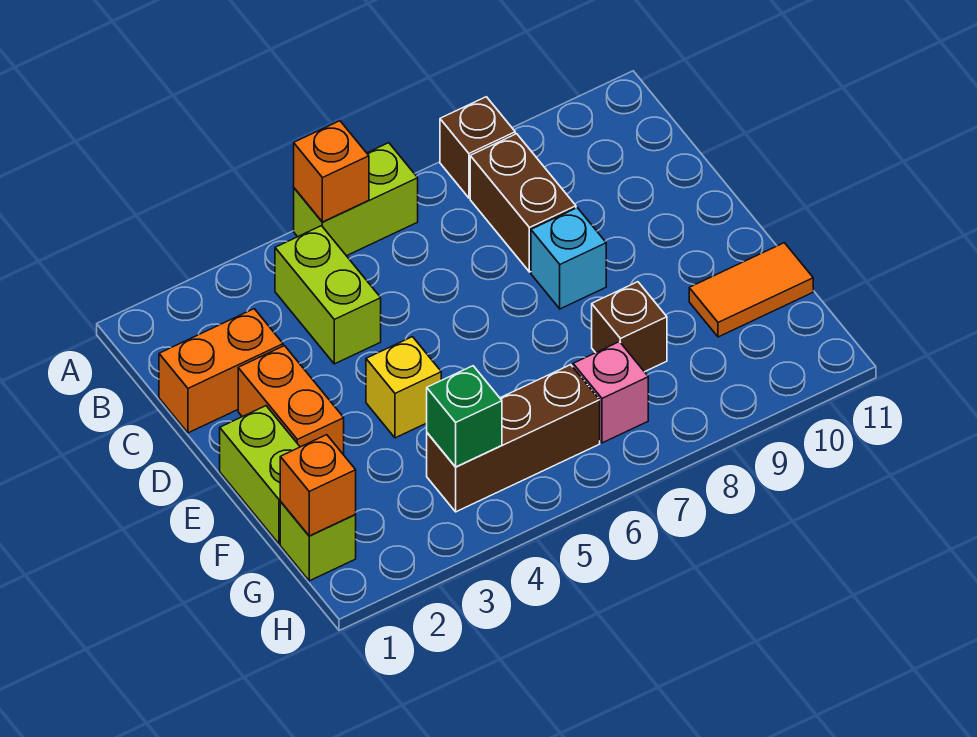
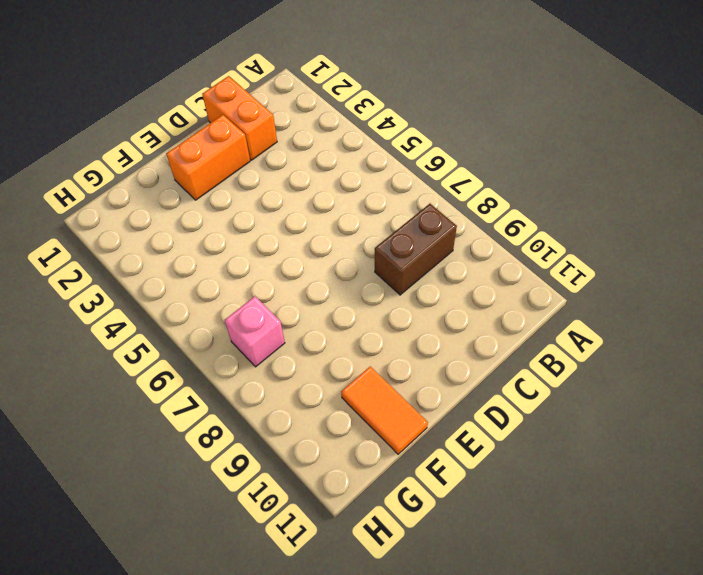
none -> lime 1x2 brick [294,143,418,256]
none -> brown 1x1 brick [440,97,515,198]
none -> lime 1x2 brick [275,226,381,364]

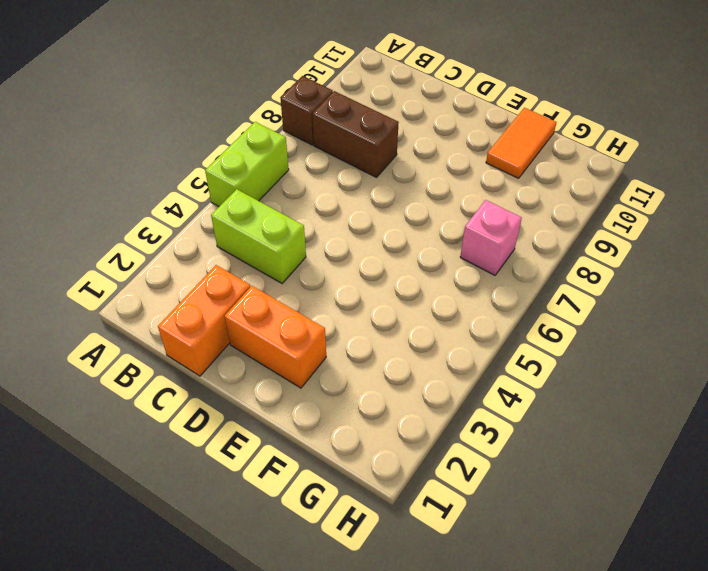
none -> cyan 1x1 brick [531,208,606,309]
none -> lime 1x2 brick [220,406,300,544]
none -> yellow 1x1 brick [366,337,441,438]

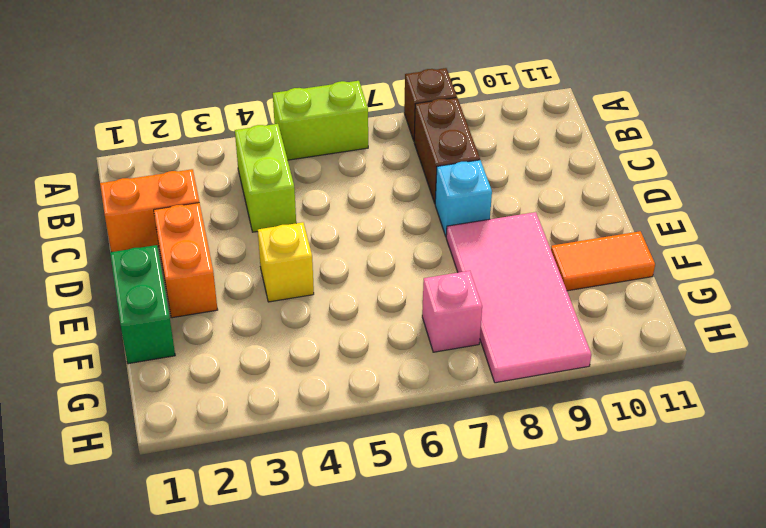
green 1x2 brick [110,245,175,364] -> lime 1x2 brick [220,406,300,544]
pink 2x4 tile [446,212,591,383] -> brown 1x1 brick [592,282,667,372]
none -> lime 1x1 brick [280,502,356,581]
none -> brown 1x3 brick [427,365,600,512]
none -> orange 1x1 brick [294,121,369,222]

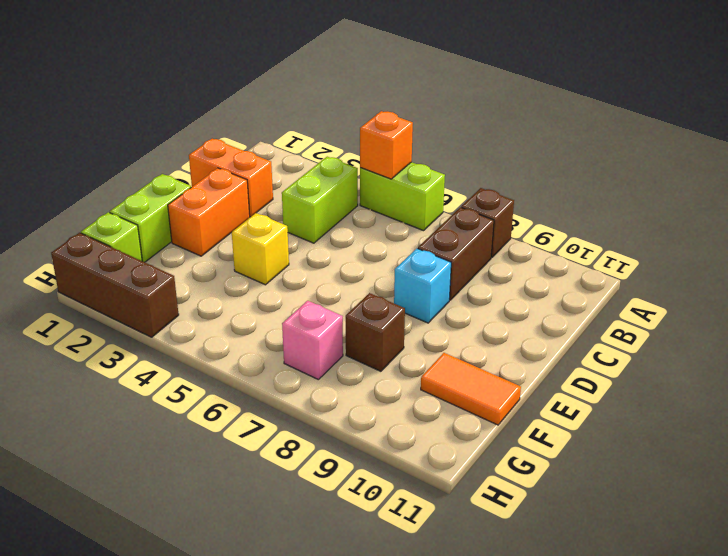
brown 1x3 brick [51,233,179,337] -> brown 1x3 brick moved to [427,365,600,512]
none -> orange 1x1 brick [280,435,356,536]
none -> green 1x1 brick [427,366,502,467]

